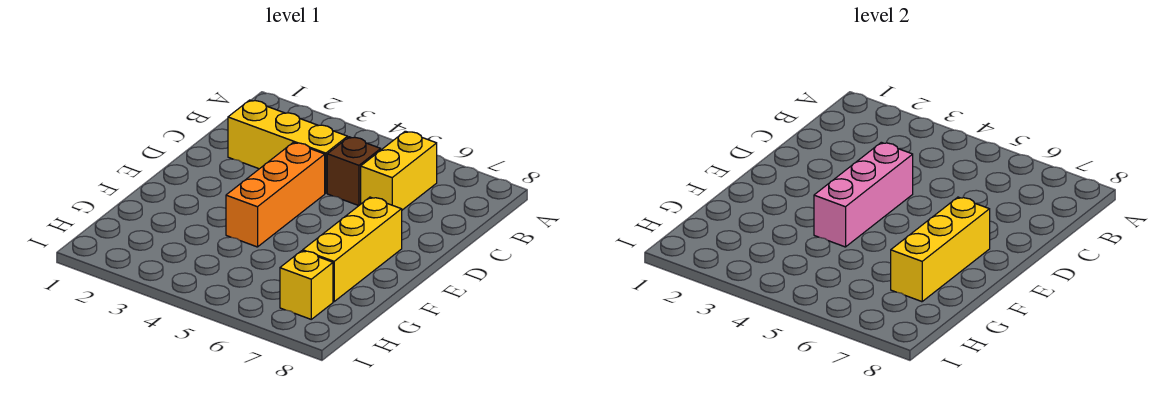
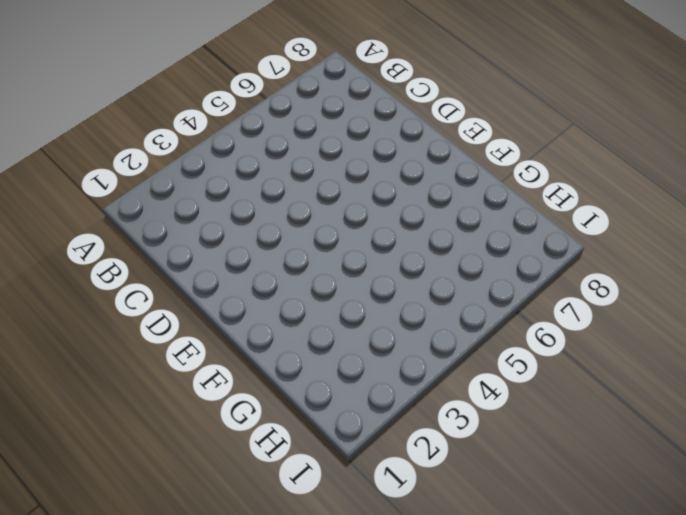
none -> yellow 1x2 brick [361,131,437,210]
none -> yellow 1x3 brick [228,100,348,193]

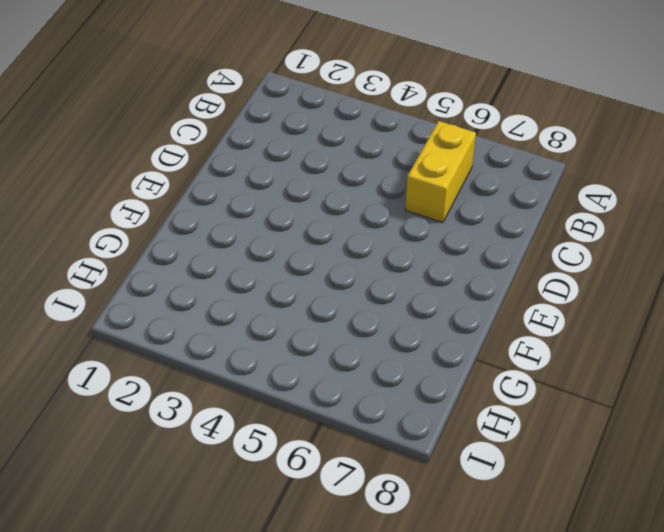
none -> yellow 1x3 brick [228,100,348,193]
none -> brown 1x1 brick [327,137,381,206]

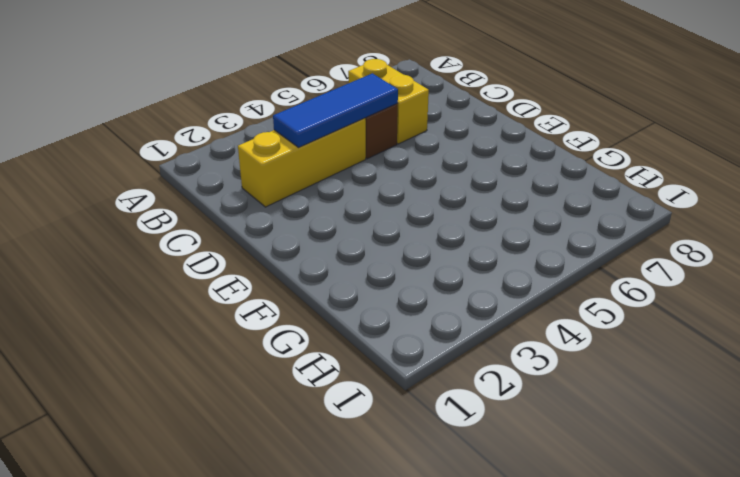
blue 1x3 tile [273,73,398,148] -> none
none -> orange 1x3 brick [226,142,325,247]
none -> yellow 1x3 brick [303,197,402,302]

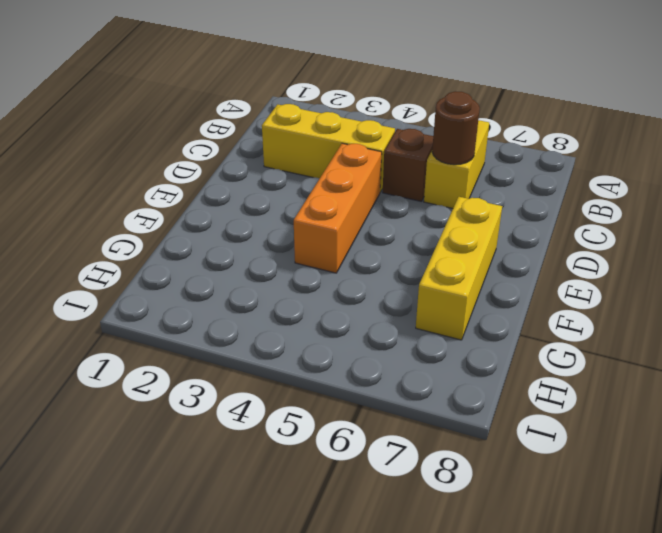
brown 1x1 round brick [432,91,480,165] -> none
none -> yellow 1x1 brick [280,251,333,319]
none -> pink 1x3 brick [814,142,913,247]

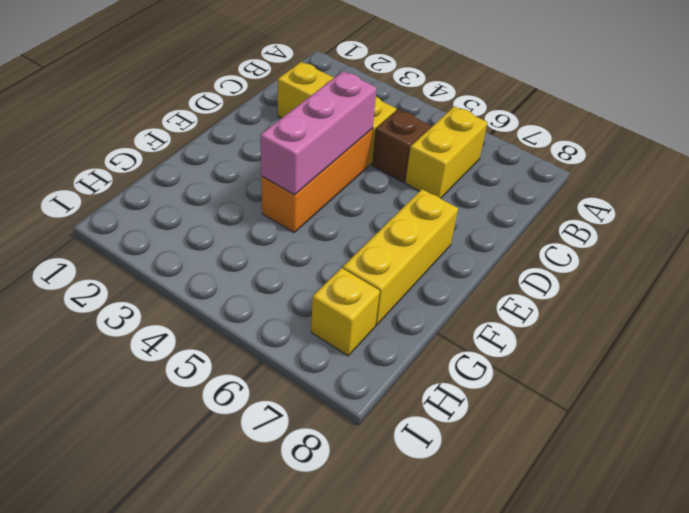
none -> yellow 1x3 brick [891,197,990,302]

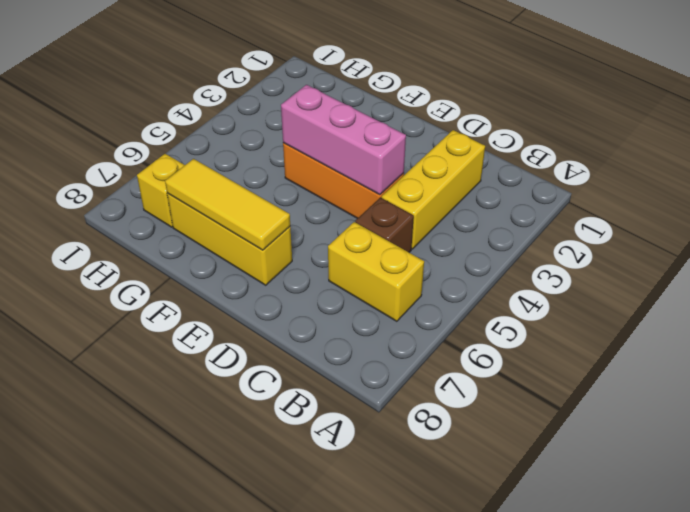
yellow 1x3 tile [165,159,290,250] -> yellow 1x3 brick [891,197,990,302]

